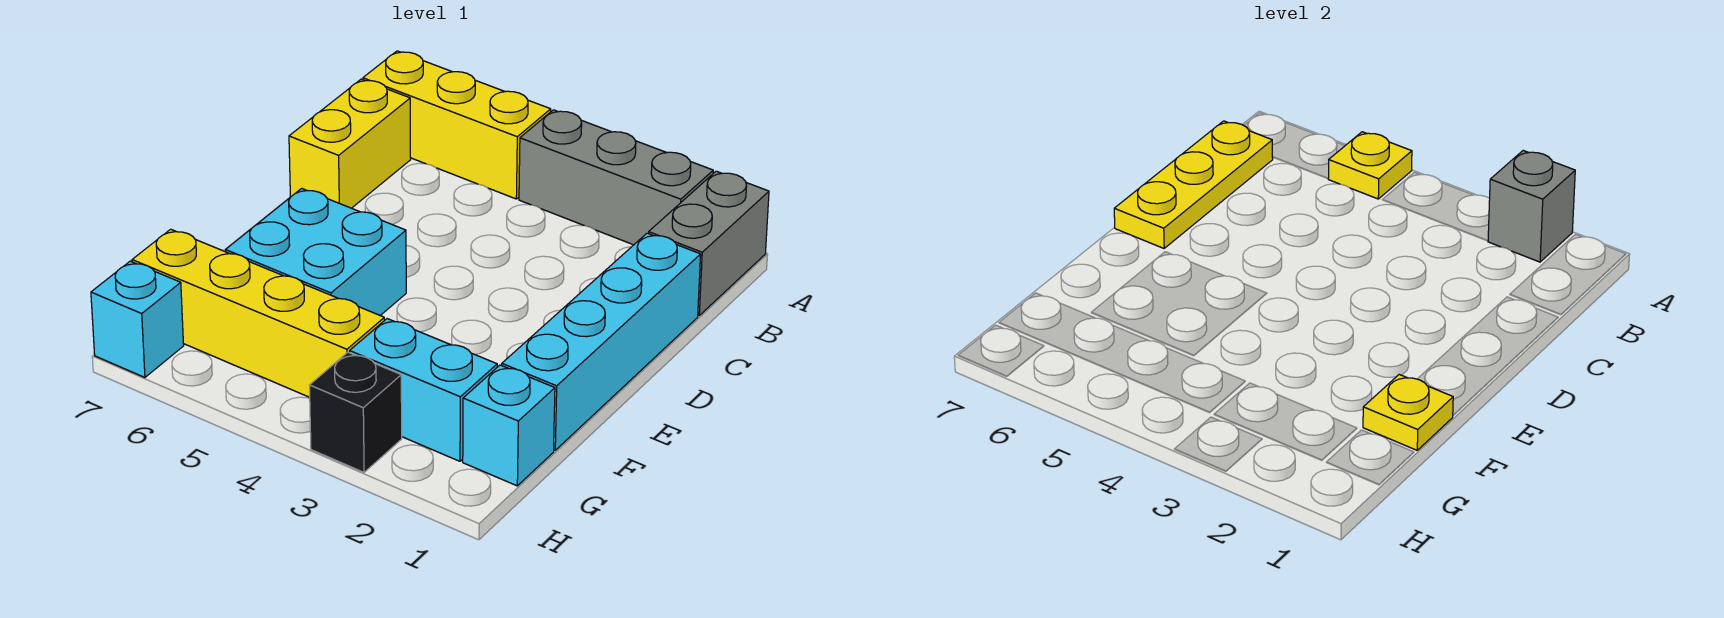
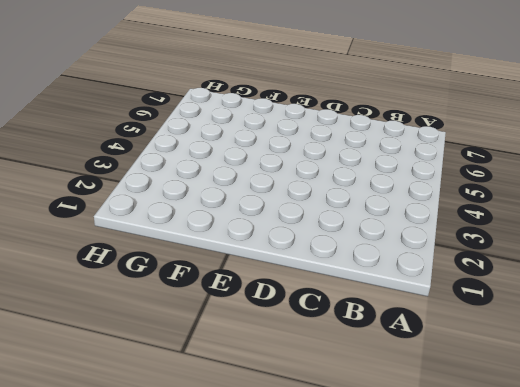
none -> grey 1x2 brick [649,171,769,316]
none -> grey 1x3 brick [519,110,713,245]
none -> yellow 1x3 brick [363,51,551,199]

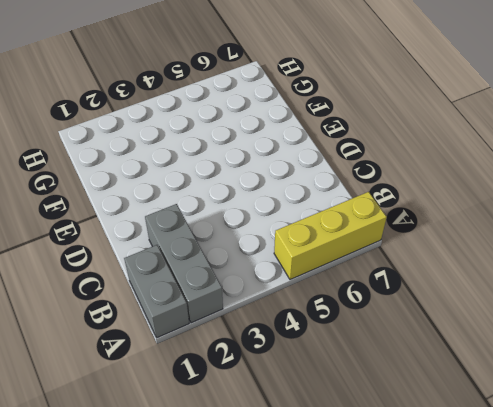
grey 1x3 brick [145,204,223,323] -> grey 1x3 brick turned to [519,110,713,245]
none -> yellow 1x2 brick [289,79,411,208]
none -> cyan 1x4 brick [502,233,701,450]
none -> cyan 2x2 brick [226,188,406,315]

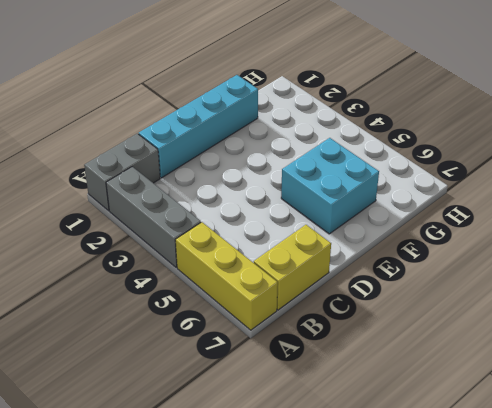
none -> cyan 1x1 brick [463,365,555,486]
none -> cyan 1x2 brick [350,319,497,461]
none -> yellow 1x4 brick [132,229,384,397]

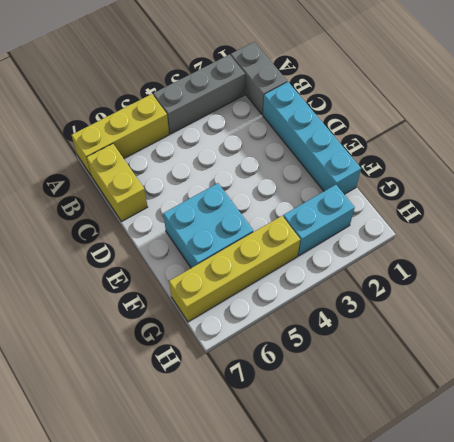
none -> cyan 1x1 brick [463,365,555,486]
none -> black 1x1 brick [309,352,402,472]
none -> cyan 1x1 brick [91,261,184,377]

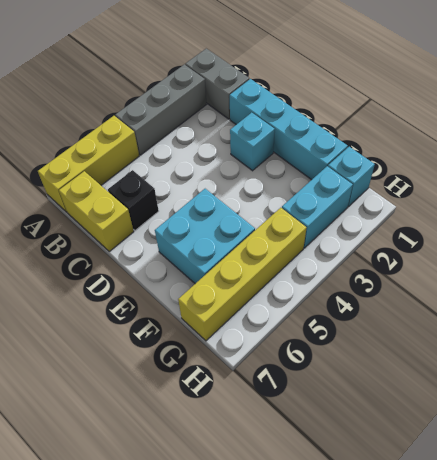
black 1x1 brick [108,170,159,230] -> black 1x1 brick moved to [309,352,402,472]
cyan 1x1 brick [230,113,275,171] -> cyan 1x1 brick moved to [91,261,184,377]
none -> grey 1x1 brick [1488,151,1575,262]
none -> yellow 1x1 plate [1328,132,1412,199]
none -> yellow 1x3 plate [1114,121,1273,248]

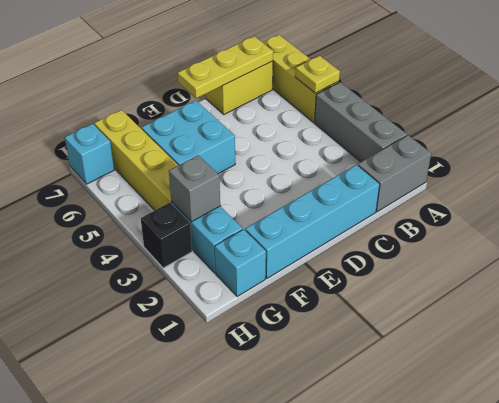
grey 1x1 brick [169,155,220,222] -> grey 1x1 brick moved to [1488,151,1575,262]
none -> yellow 1x1 plate [1363,375,1453,450]

